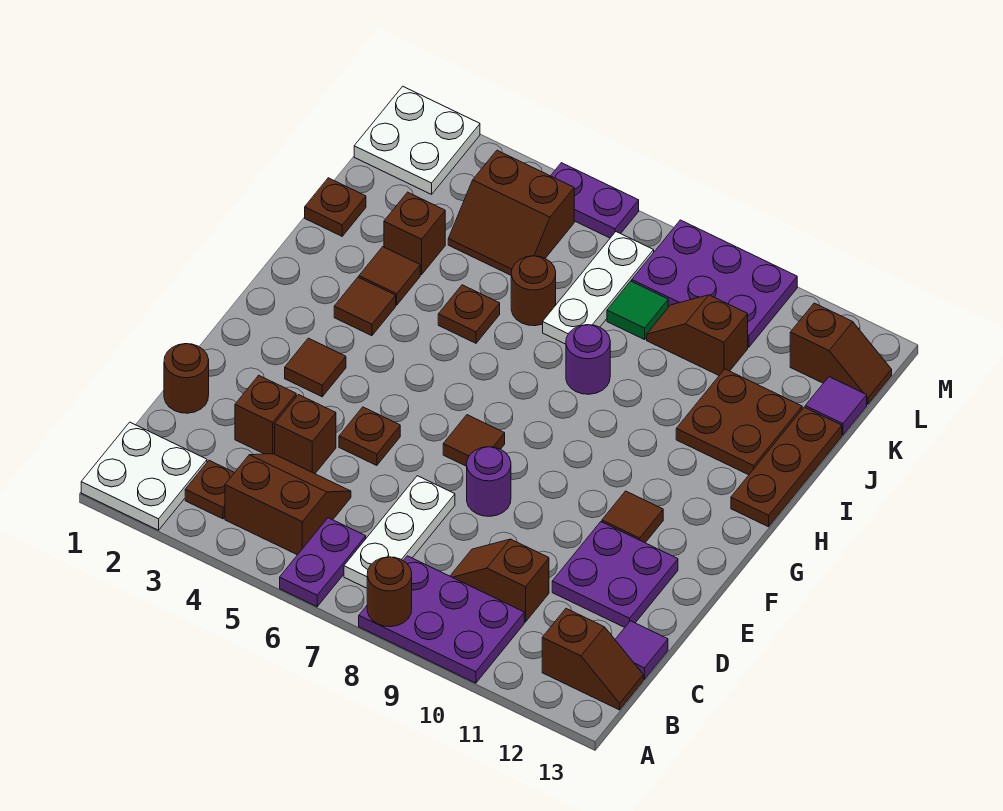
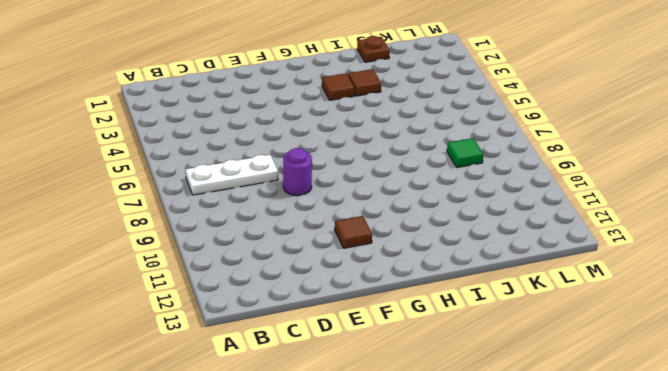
none -> white 2x2 plate [81,422,207,530]
none -> purple 1x2 plate [280,518,366,607]
none -> purple 2x3 plate [359,556,524,683]
none -> brown 1x1 plate [185,460,234,519]

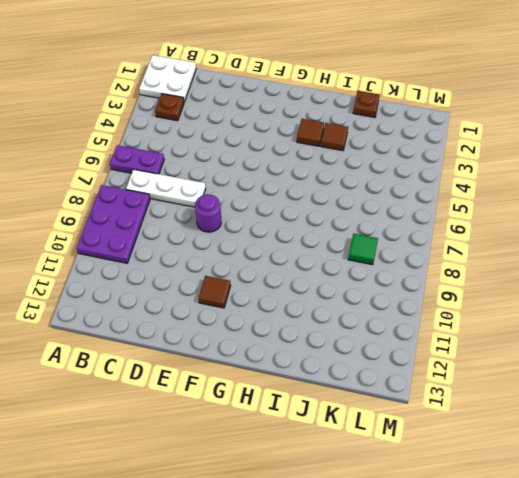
none -> brown 2x2 slope [225,454,351,555]
none -> brown 1x2 slope [542,609,643,710]
none -> brown 1x2 slope [450,539,549,622]
none -> purple 1x1 tile [615,621,668,679]

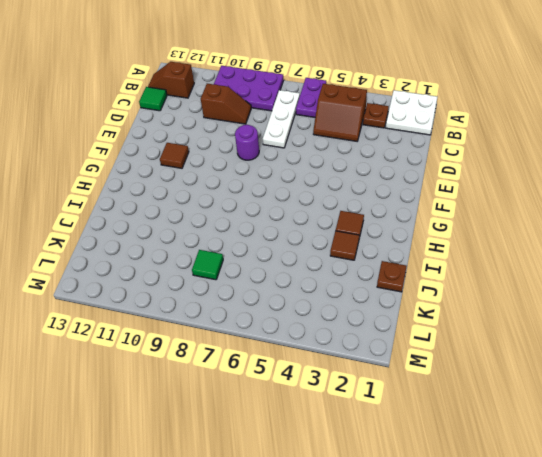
green 1x1 tile [139,87,167,111] -> purple 1x1 tile [615,621,668,679]
none -> brown 1x1 round brick [164,344,209,413]
none -> brown 1x1 brick [235,375,296,454]
none -> brown 1x1 brick [275,395,336,474]
none -> purple 2x2 plate [552,522,678,627]

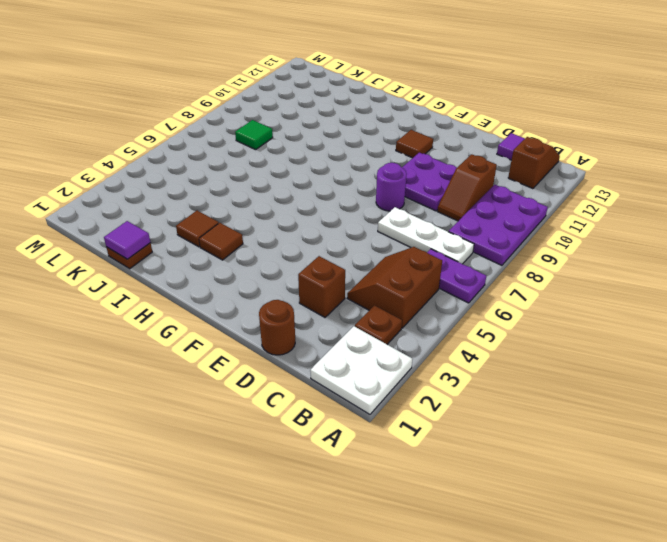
purple 2x2 plate [402,153,457,211] -> purple 2x2 plate moved to [552,522,678,627]
purple 1x1 tile [104,221,151,259] -> purple 1x1 tile moved to [805,377,867,435]
none -> brown 1x1 brick [275,395,336,474]
none -> brown 1x1 plate [339,407,400,466]
none -> brown 1x1 tile [285,338,346,397]
none -> brown 1x1 tile [443,415,505,466]

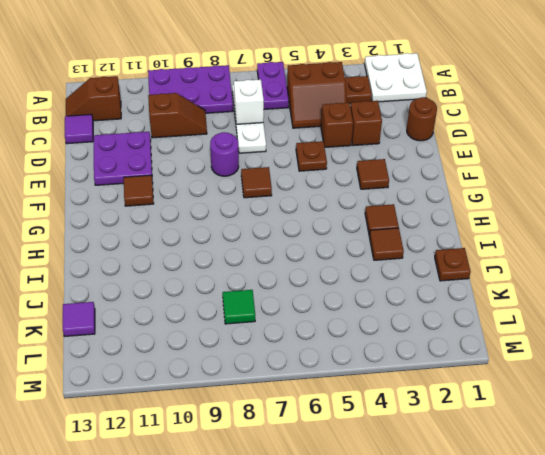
white 1x1 brick [234,79,264,124] -> none
none -> brown 1x3 plate [731,407,842,527]
none -> brown 1x1 plate [438,285,500,343]
none -> purple 1x1 round brick [566,325,610,394]
none -> brown 2x2 plate [676,369,802,475]

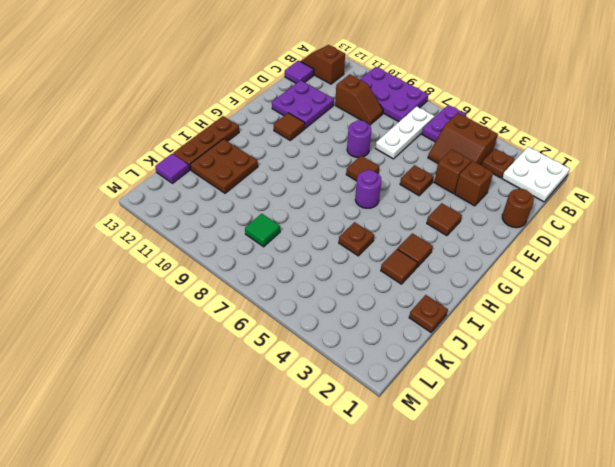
purple 1x1 round brick [355,170,381,208] -> purple 1x1 round brick moved to [566,325,610,394]
none -> brown 1x1 brick [384,192,445,275]
none -> brown 1x1 round brick [511,256,556,326]
none -> white 1x3 plate [543,232,654,344]
none -> brown 2x2 slope [448,150,574,275]

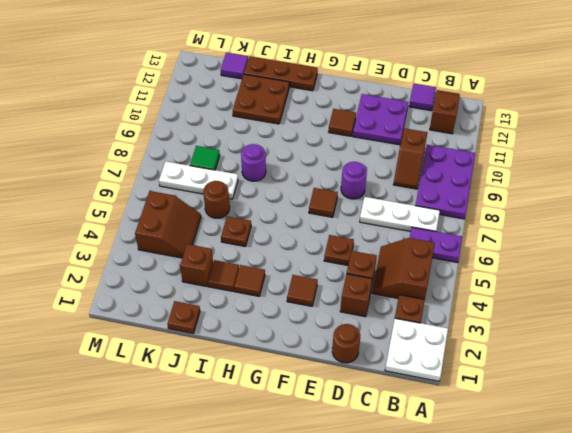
none -> brown 1x2 slope [647,295,748,375]
none -> white 2x2 plate [354,86,480,194]
none -> purple 2x3 plate [632,220,797,347]
none -> brown 1x2 slope [790,303,892,405]

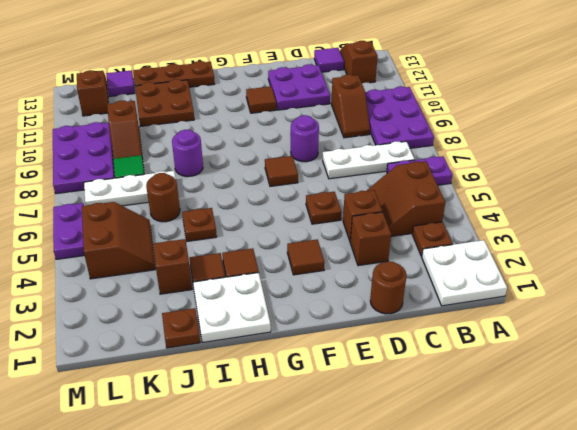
white 2x2 plate [193,273,271,343] -> white 2x2 plate moved to [354,86,480,194]
none -> brown 1x1 round brick [367,557,412,627]

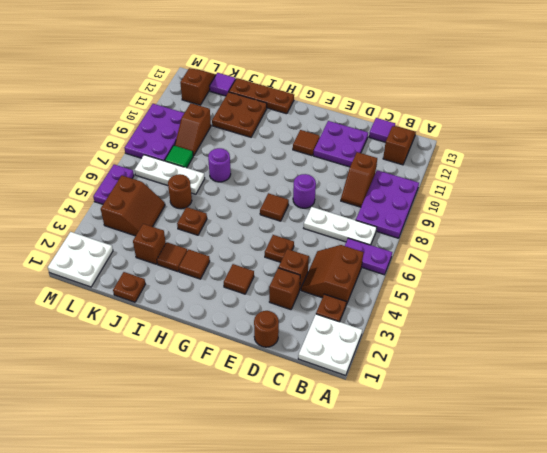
none -> brown 1x1 round brick [367,557,412,627]

